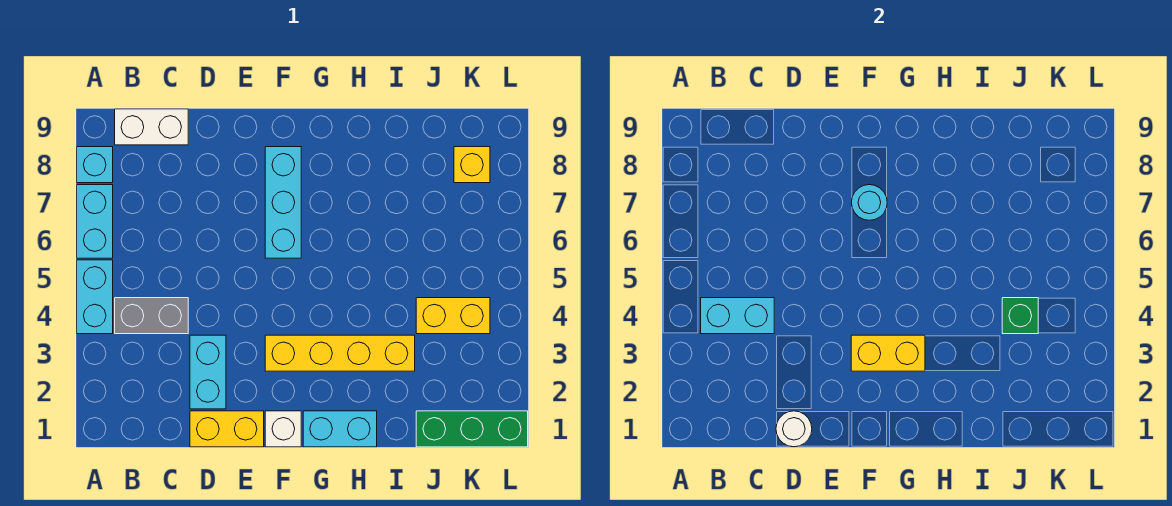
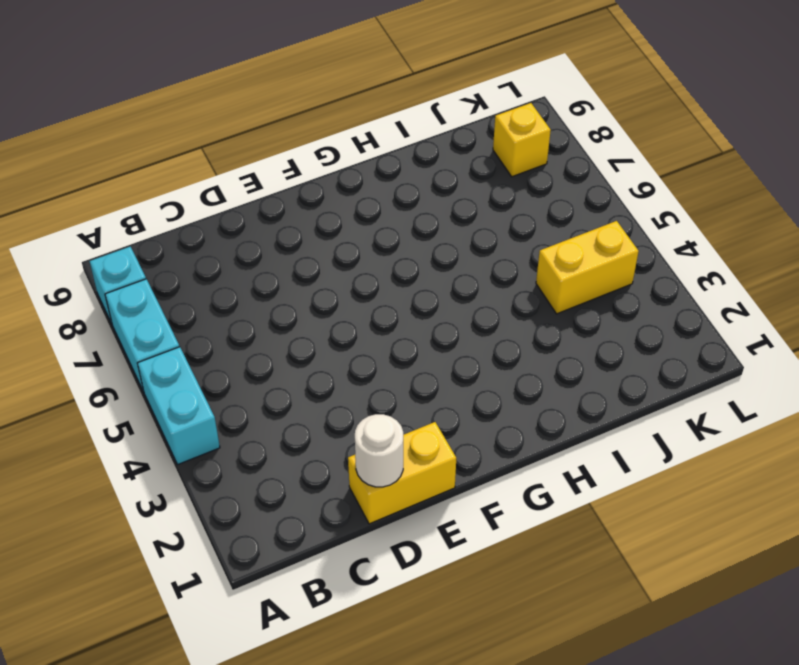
none -> grey 1x2 brick [115,298,188,334]
none -> white 1x2 brick [115,109,188,145]
none -> cyan 1x2 brick [190,335,226,409]

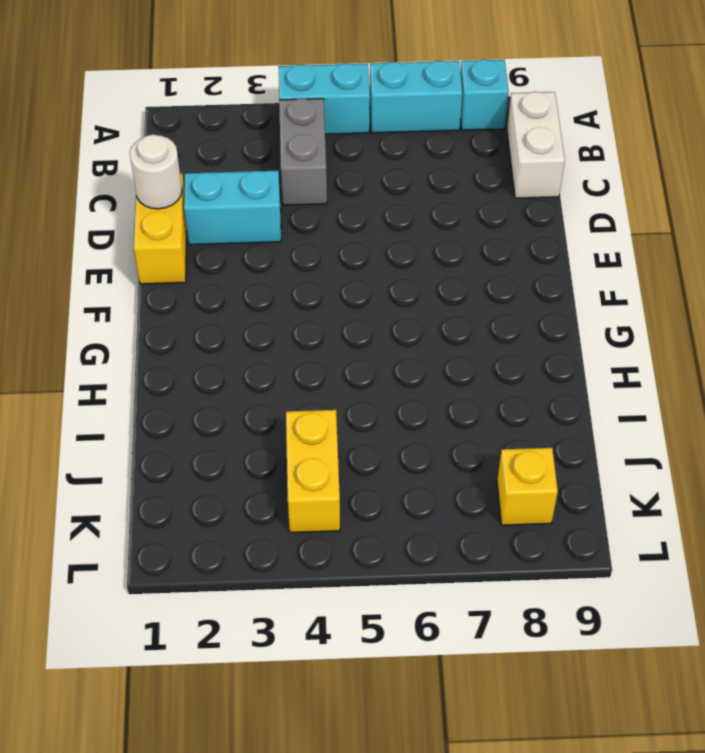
none -> white 1x1 brick [265,411,301,447]
none -> yellow 1x4 brick [265,335,415,371]
none -> cyan 1x3 brick [265,147,301,258]

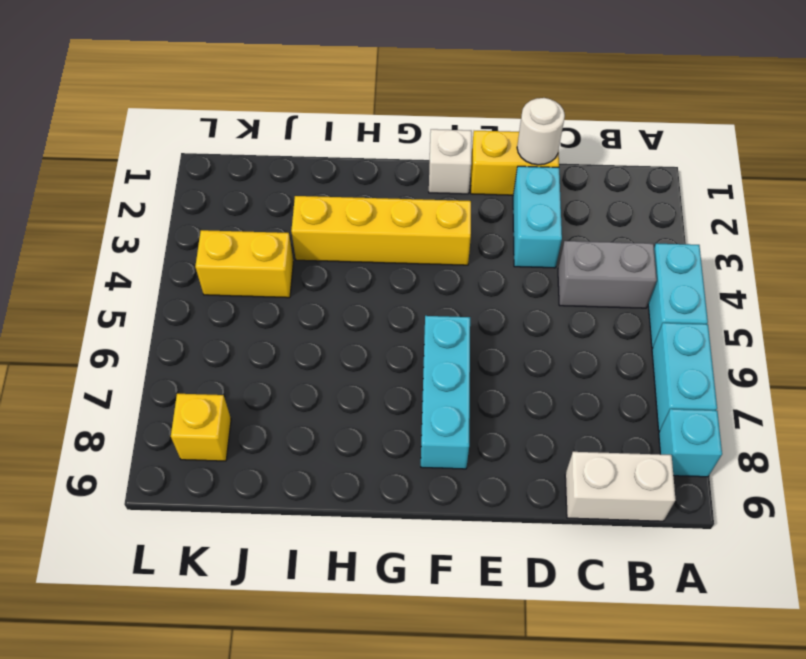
none -> cyan 1x2 brick [303,411,377,447]
none -> green 1x3 brick [416,411,528,447]
none -> cyan 1x2 brick [701,298,774,334]

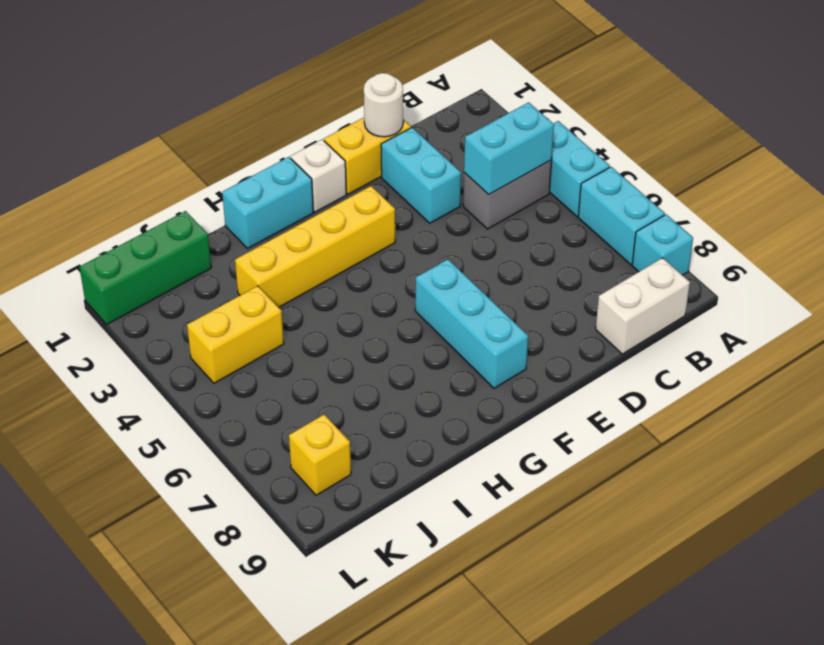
none -> yellow 1x2 brick [851,335,925,371]
none -> cyan 1x1 round brick [852,185,887,220]
none -> green 1x1 brick [1002,298,1038,334]

